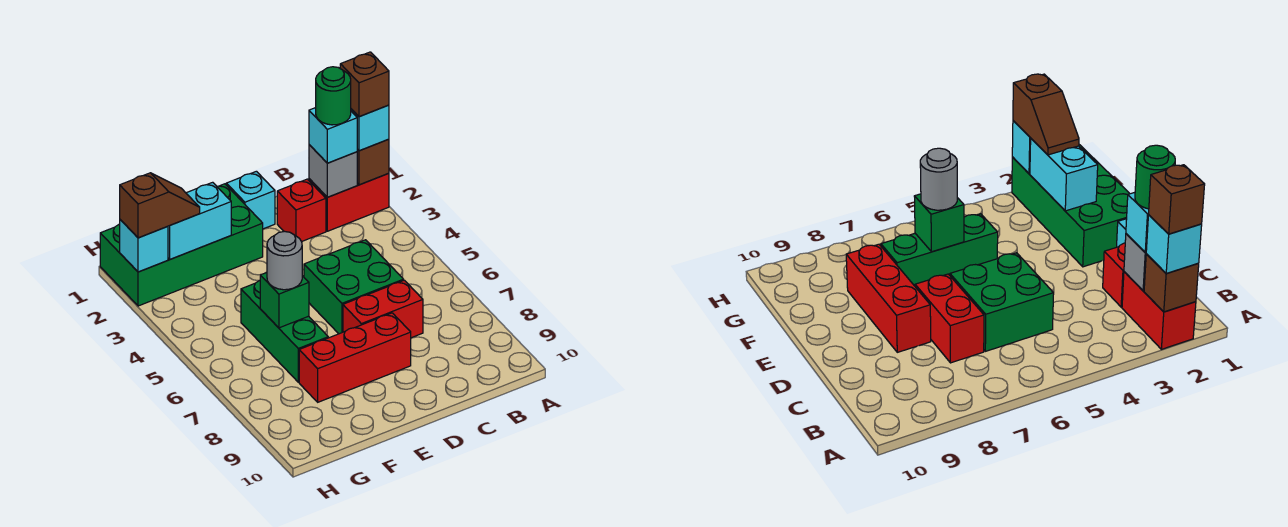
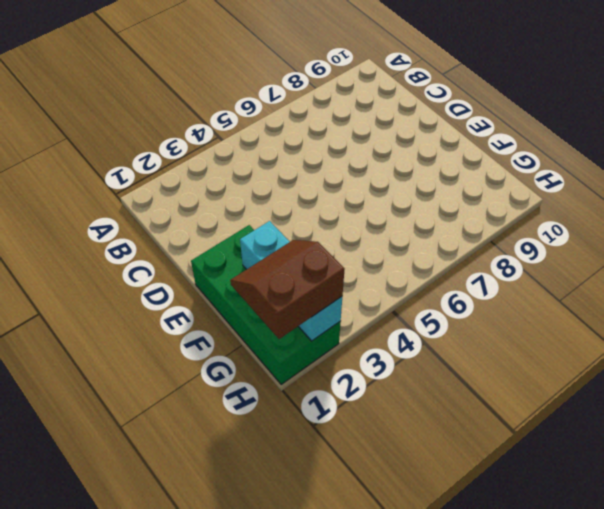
brown 2x2 slope [230,240,345,339] -> brown 1x2 slope [120,173,200,238]
none -> red 1x2 brick [309,173,389,231]
none -> red 1x1 brick [277,179,326,242]
none -> green 2x2 brick [304,240,404,334]

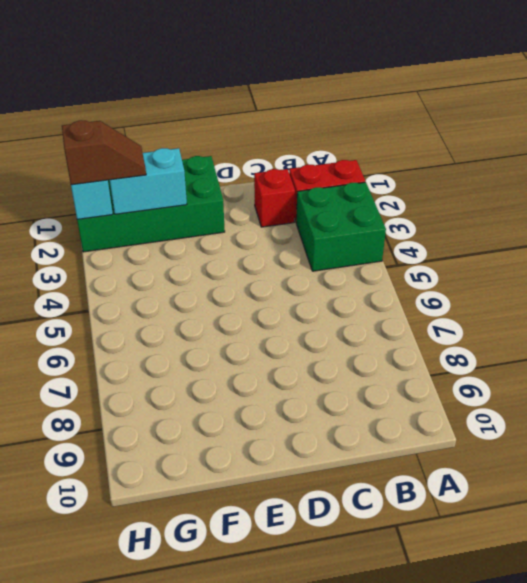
green 2x2 brick [296,182,386,271] -> green 2x2 brick moved to [304,240,404,334]
none -> red 1x2 brick [343,280,423,338]
none -> cyan 1x1 brick [226,171,275,229]
none -> red 1x3 brick [299,313,411,402]

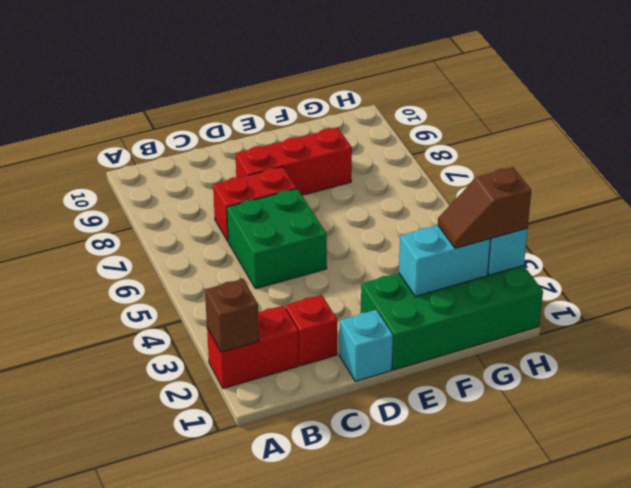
none -> green 1x3 brick [241,280,328,382]
none -> grey 1x1 brick [309,145,357,197]
none -> green 1x1 brick [260,273,309,328]

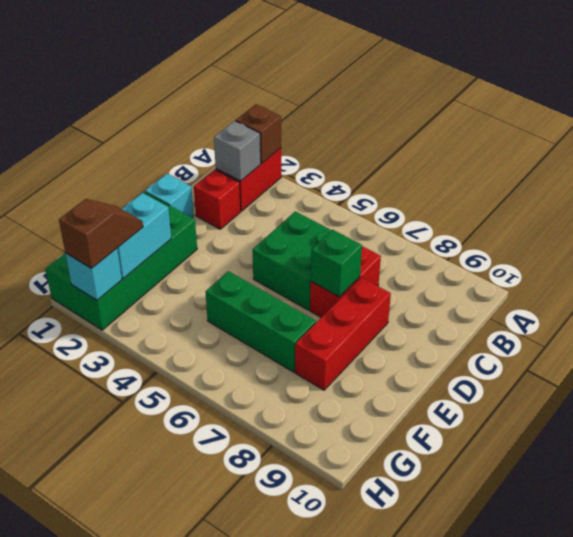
green 1x1 brick [311,230,362,297] -> green 1x1 brick moved to [260,273,309,328]
none -> cyan 1x1 brick [351,105,389,151]
none -> cyan 1x1 brick [309,108,357,163]
none -> grey 1x1 round brick [267,231,302,290]

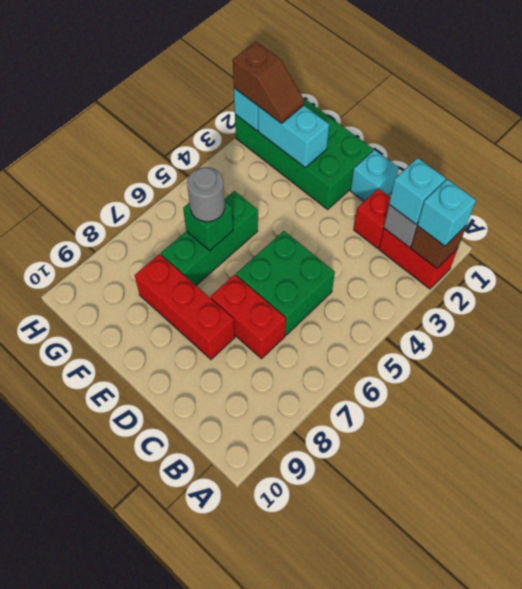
none -> brown 1x1 brick [340,52,389,116]
none -> green 1x1 round brick [316,67,351,125]

